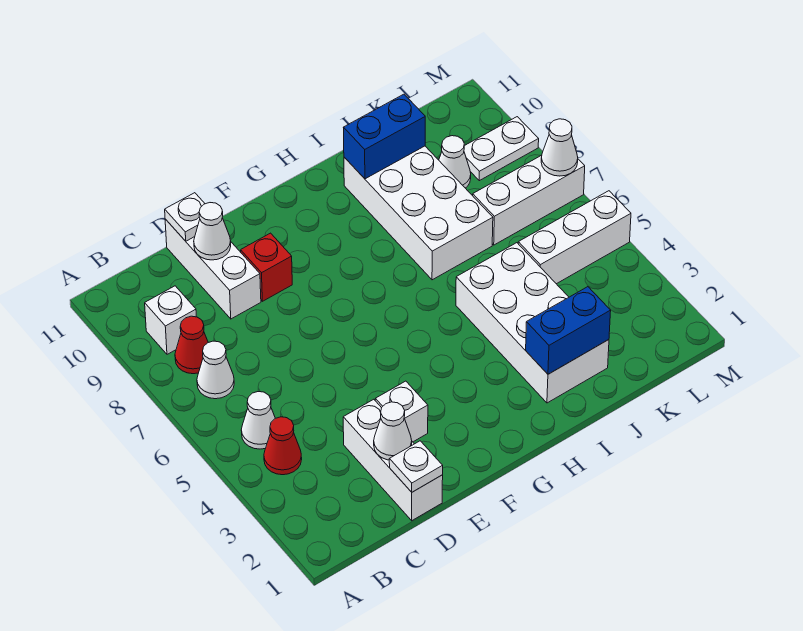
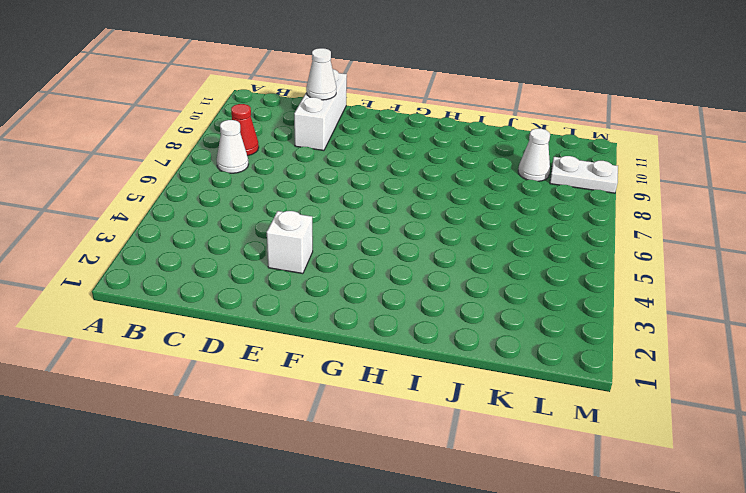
none -> red 1x1 cone [264,417,302,475]
none -> white 1x1 cone [241,392,275,449]
none -> white 1x1 brick [145,286,196,354]

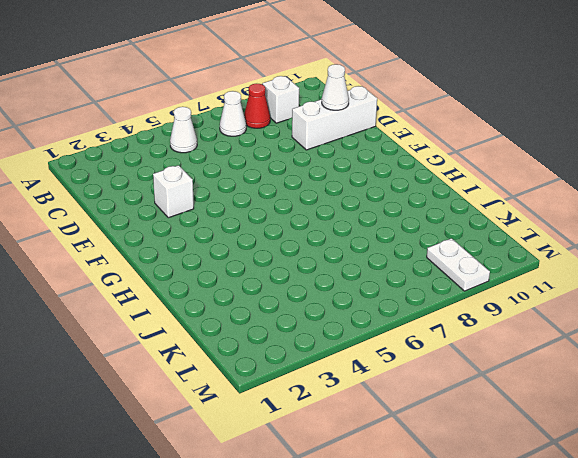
none -> red 1x1 cone [264,417,302,475]
none -> white 1x3 brick [343,399,443,521]
none -> red 1x1 brick [241,233,292,301]

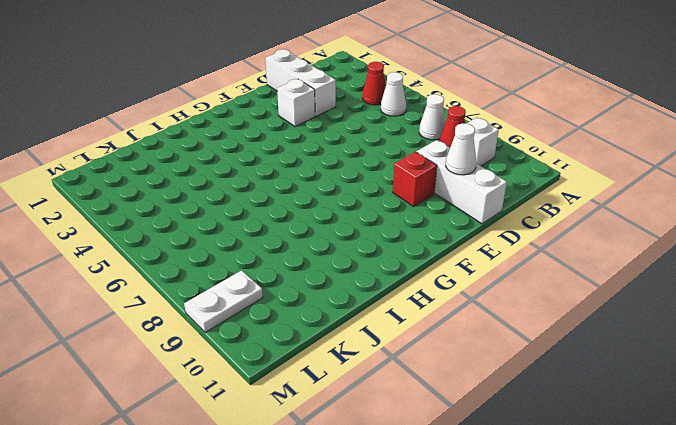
none -> white 2x4 brick [456,243,609,403]
none -> white 2x4 brick [344,146,493,280]
none -> white 1x3 brick [518,191,631,284]

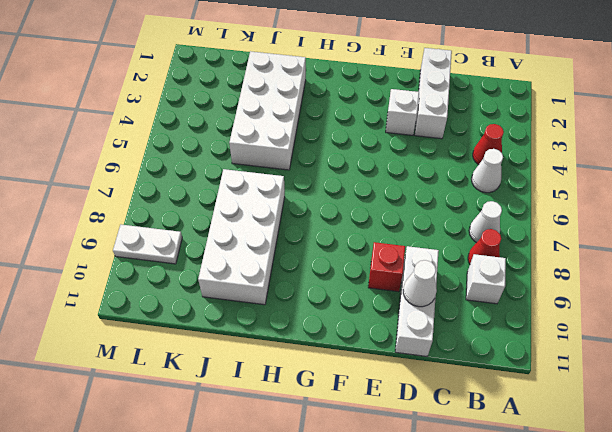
none -> white 1x3 brick [518,191,631,284]
none -> white 1x3 brick [473,155,585,245]
none -> white 1x1 cone [439,136,471,188]

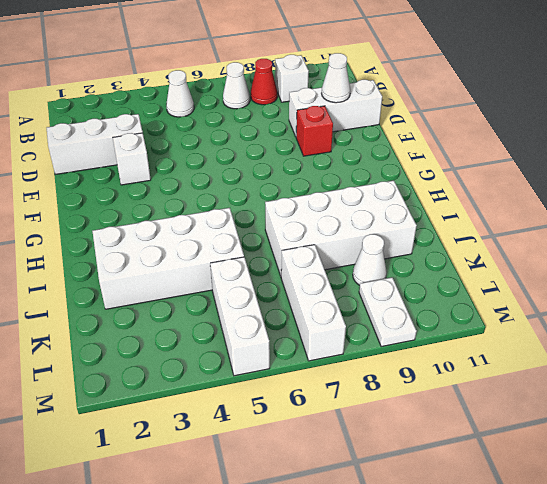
none -> red 1x1 cone [264,417,302,475]
none -> white 1x1 plate [389,441,443,492]
none -> white 1x1 cone [374,402,412,460]

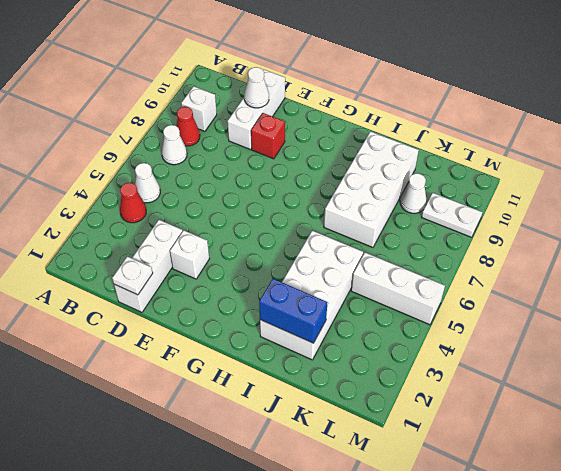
none -> white 1x3 brick [473,155,585,245]
none -> white 1x1 cone [374,402,412,460]
none -> white 1x1 plate [165,193,205,241]

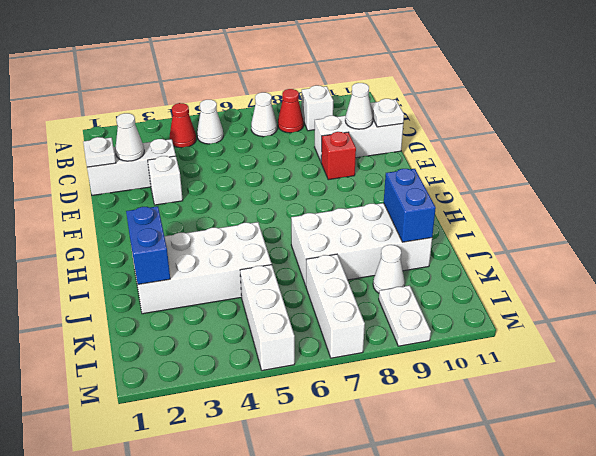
none -> white 1x1 cone [541,119,578,176]

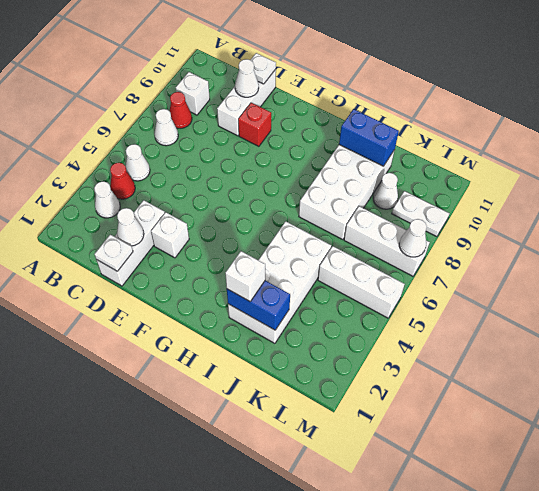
white 1x1 cone [94,181,120,218] -> none
white 1x1 brick [225,251,265,301] -> none

